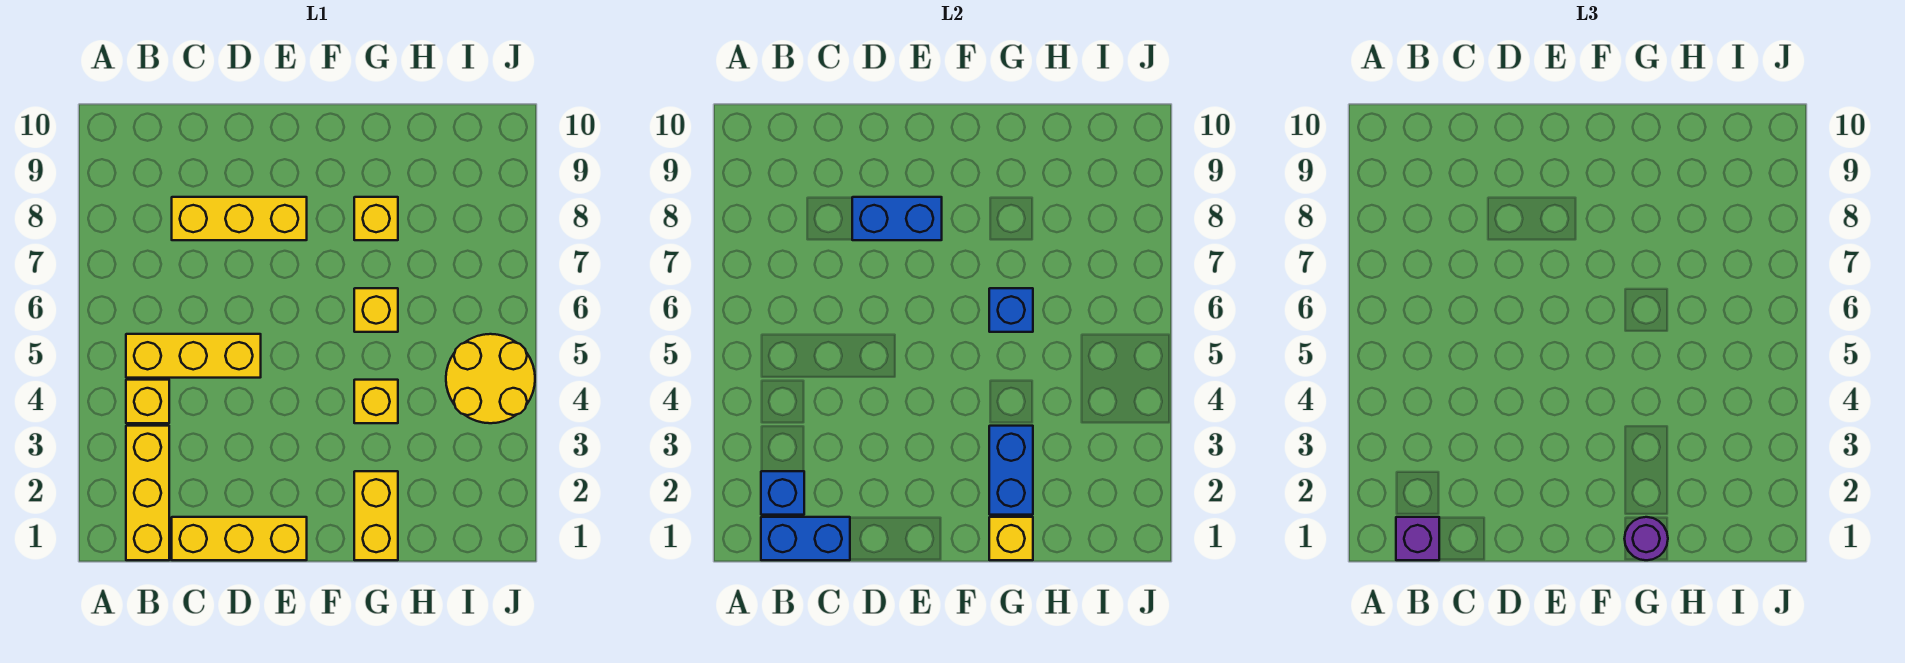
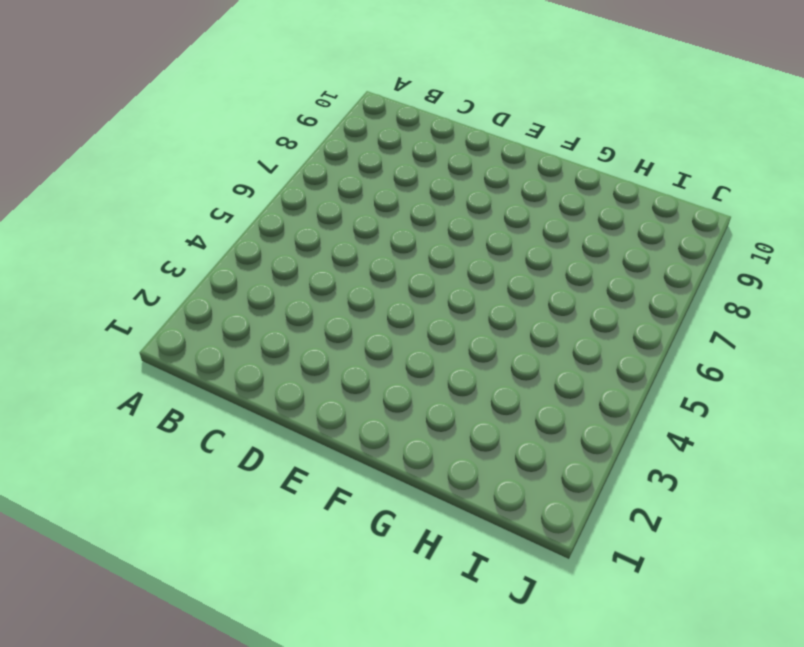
none -> yellow 1x3 brick [126,426,169,560]
none -> yellow 1x1 brick [126,380,169,423]
none -> yellow 1x3 brick [126,334,261,378]

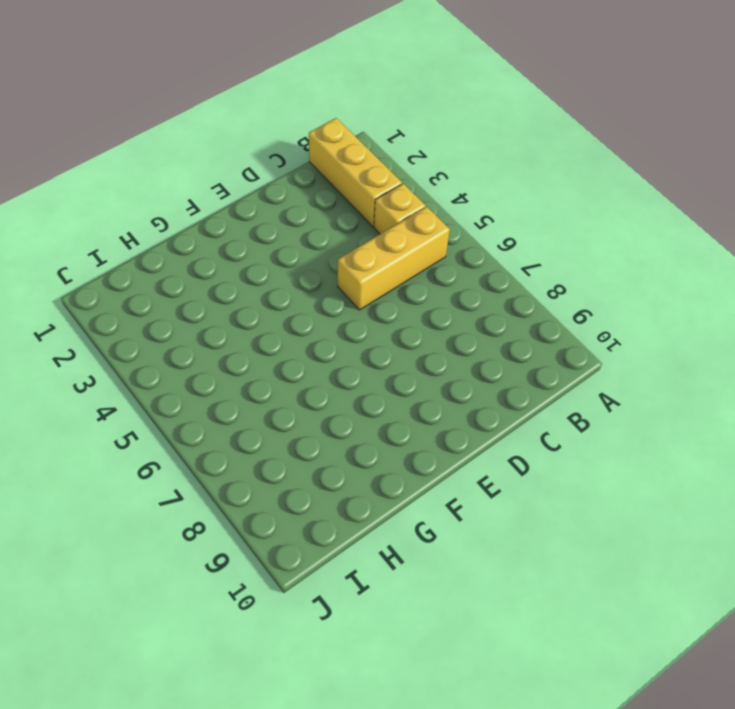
none -> yellow 1x3 brick [172,517,307,560]
none -> yellow 1x3 brick [172,197,307,240]
none -> yellow 1x2 brick [354,471,398,560]

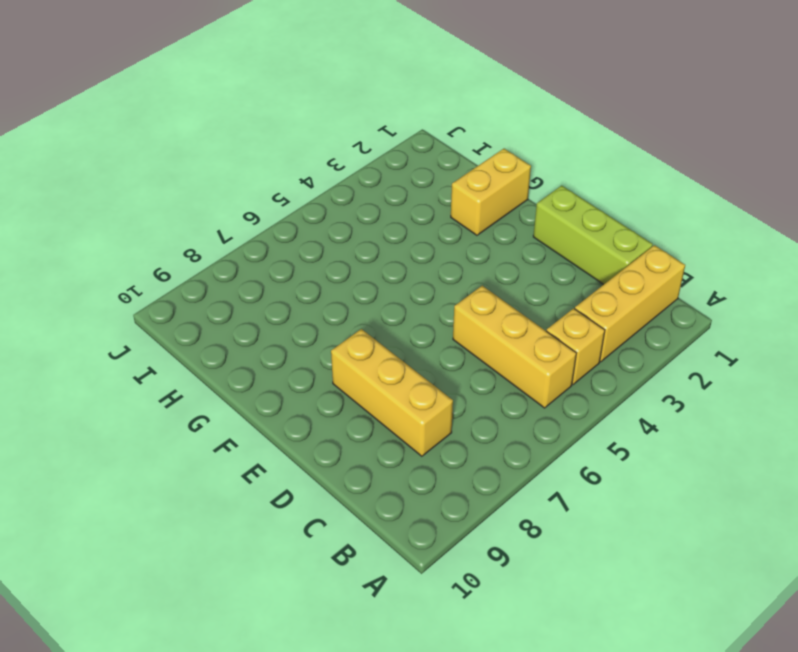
lime 1x3 brick [533,186,653,285] -> yellow 1x3 brick [172,517,307,560]
none -> yellow 1x1 brick [354,380,398,423]
none -> yellow 1x1 brick [354,288,398,332]
none -> yellow 1x1 brick [354,197,398,240]

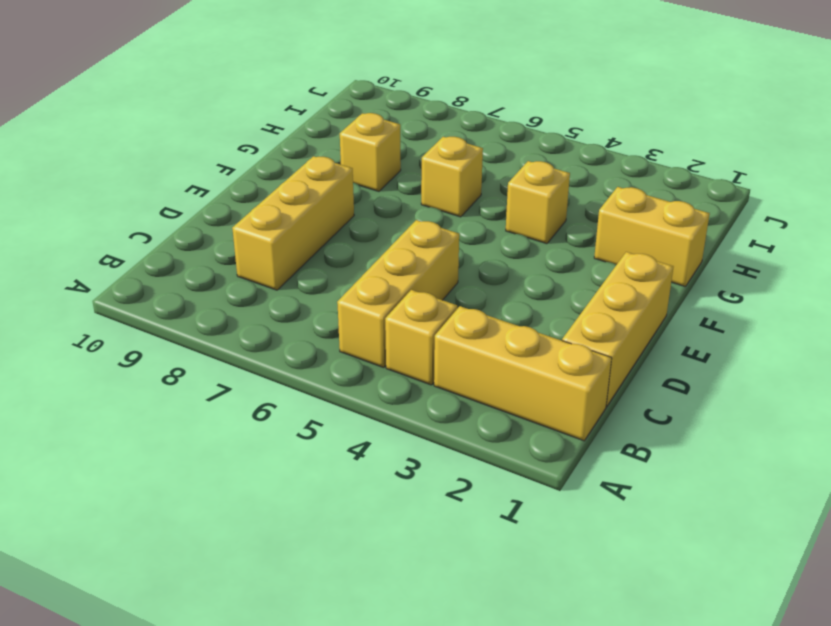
none -> yellow 2x2 round brick [446,334,535,423]
none -> blue 1x2 brick [761,517,850,560]
none -> blue 1x1 brick [761,471,804,515]

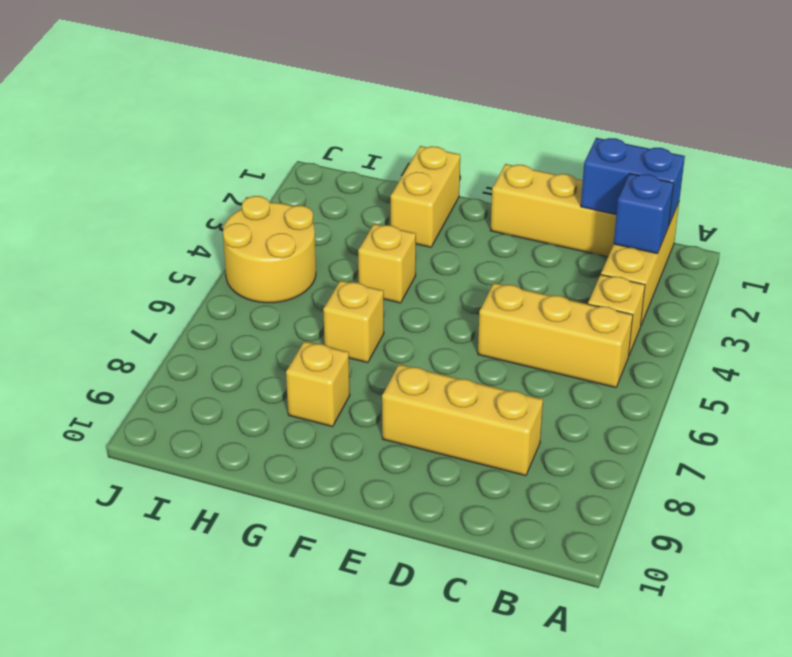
none -> blue 1x2 brick [852,197,942,240]
none -> yellow 1x1 brick [989,517,1033,560]
none -> blue 1x2 brick [989,426,1033,515]

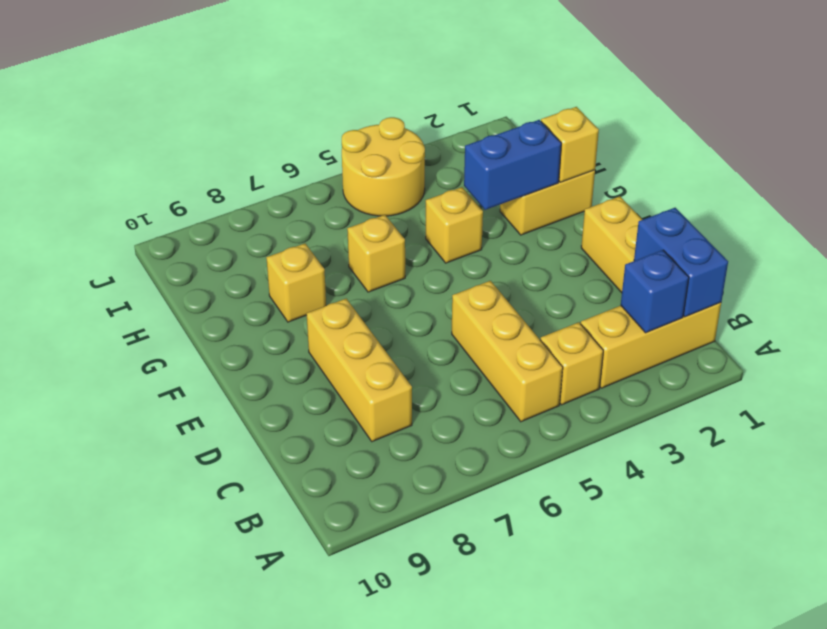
none -> blue 1x2 brick [852,197,942,240]
none -> blue 1x1 brick [989,288,1033,332]
none -> purple 1x1 brick [1396,517,1439,560]

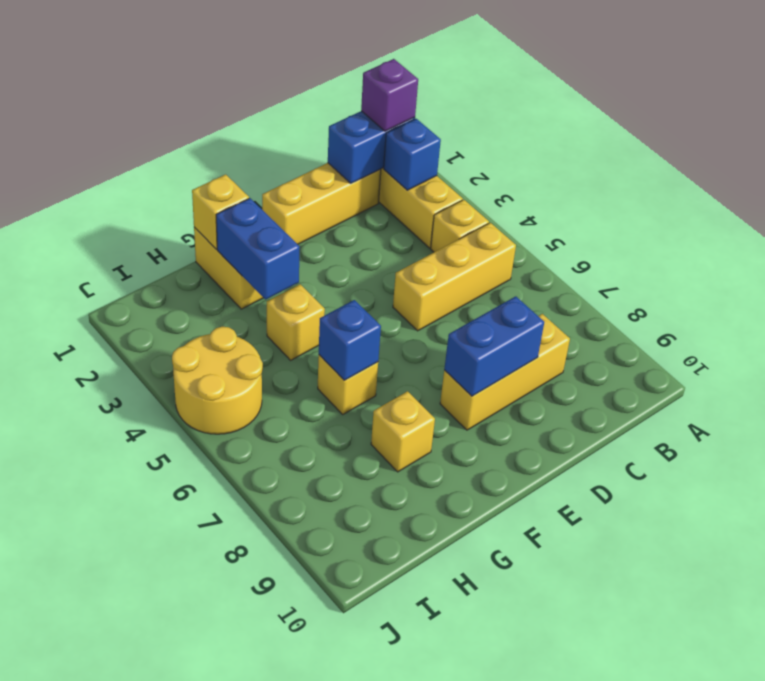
none -> purple 1x1 round brick [1624,517,1668,560]

